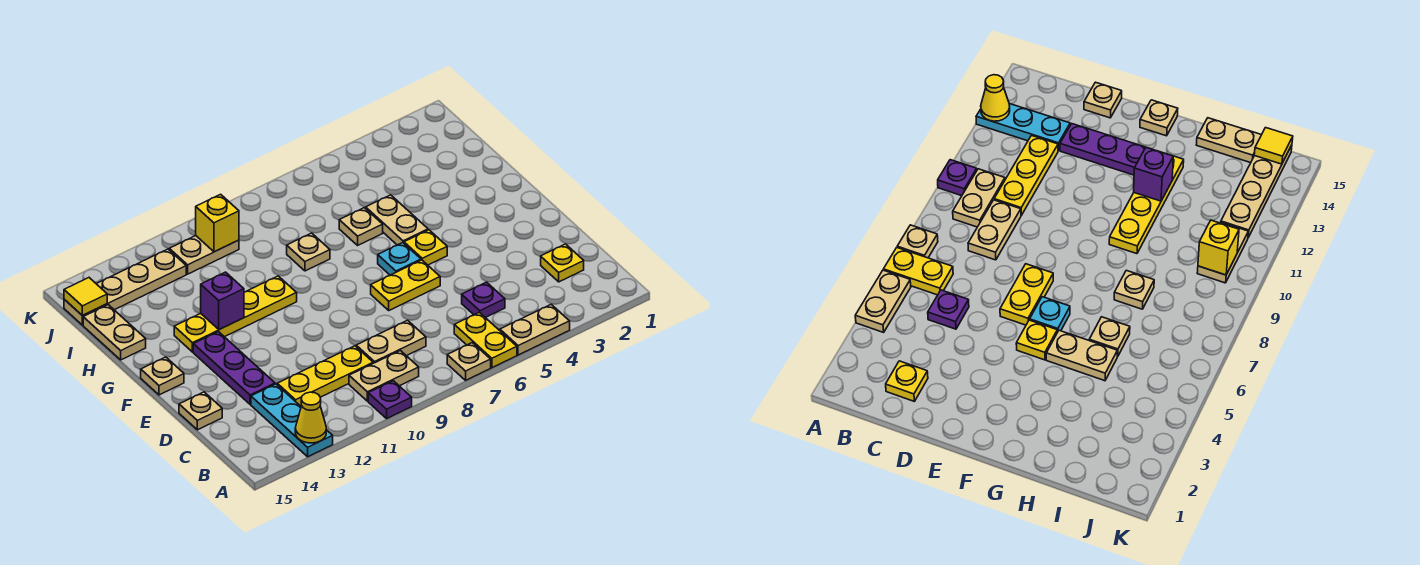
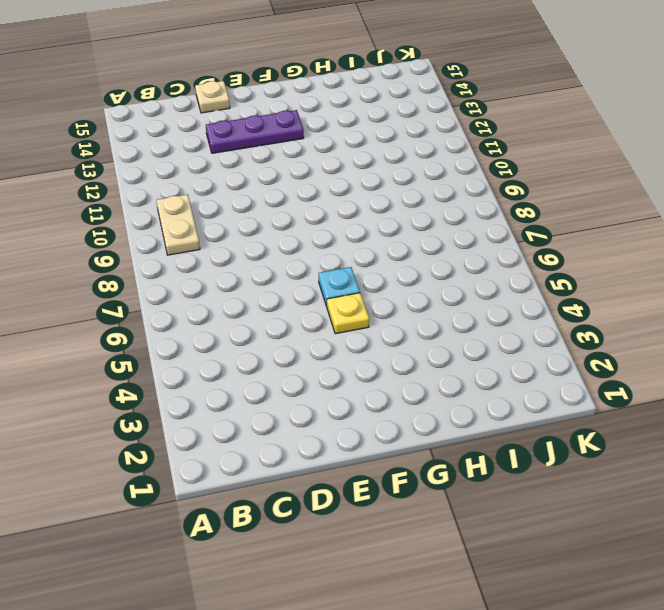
none -> tan 1x2 plate [500,304,570,355]
none -> yellow 1x2 plate [454,312,517,368]
none -> tan 1x1 plate [447,343,491,380]

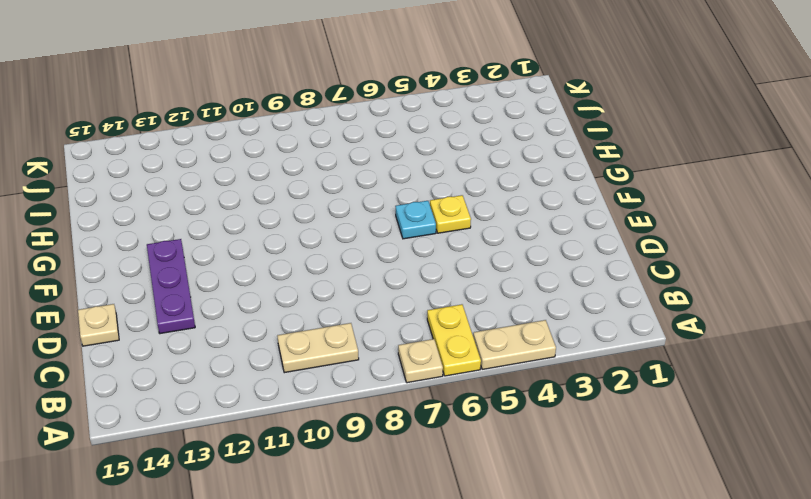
none -> purple 1x1 plate [368,381,412,418]
none -> cyan 1x3 plate [251,384,333,457]
none -> yellow 1x1 plate [541,244,584,282]

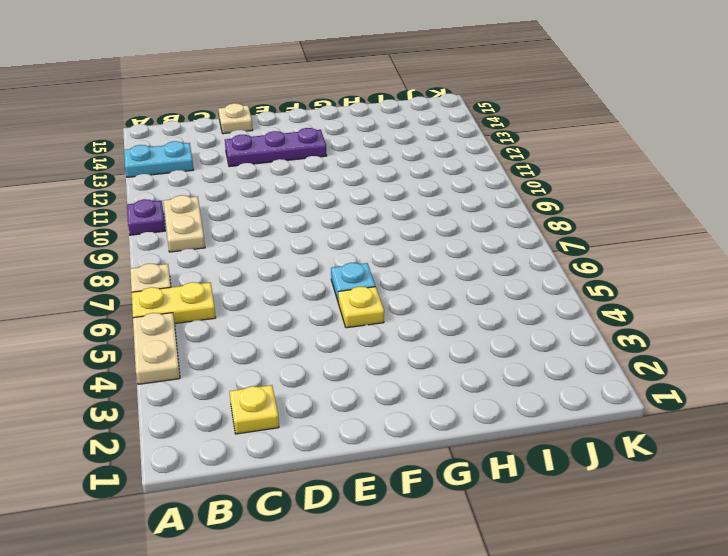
cyan 1x2 plate [124,141,193,177] -> cyan 1x3 plate [251,384,333,457]
none -> purple 1x1 plate [462,282,505,318]
none -> tan 1x2 plate [356,320,426,363]
none -> yellow 1x3 plate [277,346,373,406]

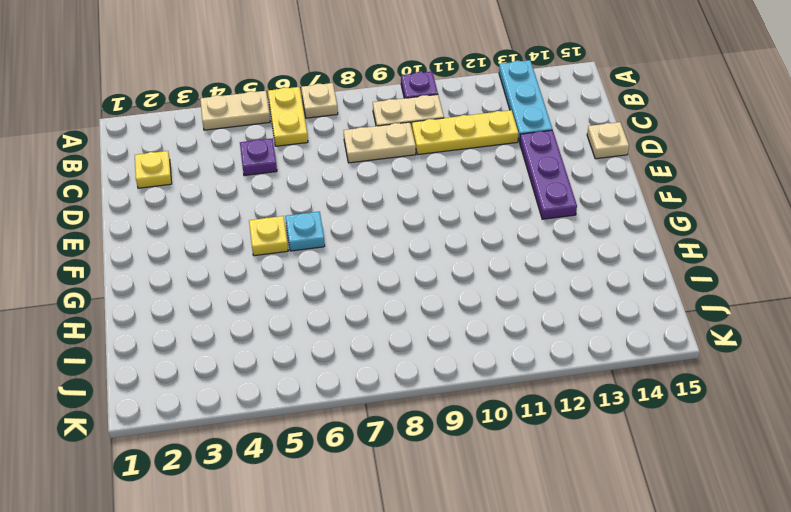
none -> yellow 1x2 plate [371,260,440,310]
none -> tan 1x1 plate [141,357,184,395]
none -> tan 1x2 plate [366,195,428,245]

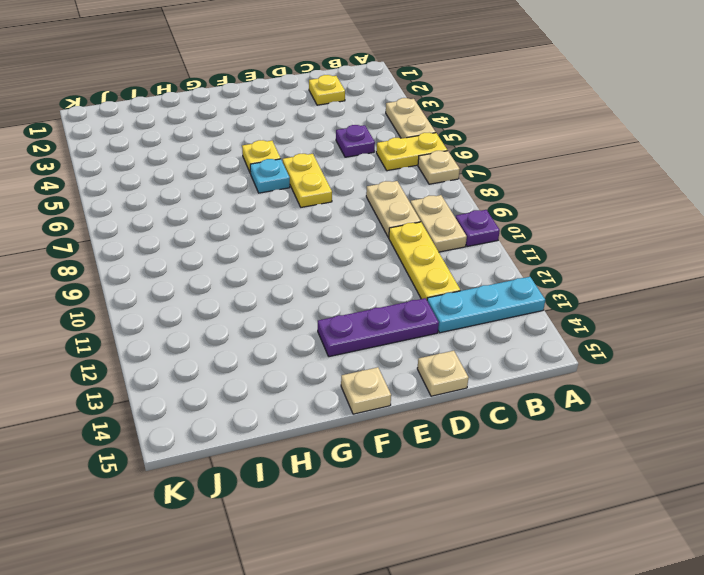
none -> tan 1x2 plate [366,195,428,245]
none -> yellow 1x4 plate [174,276,297,352]
none -> tan 1x1 plate [339,208,383,245]

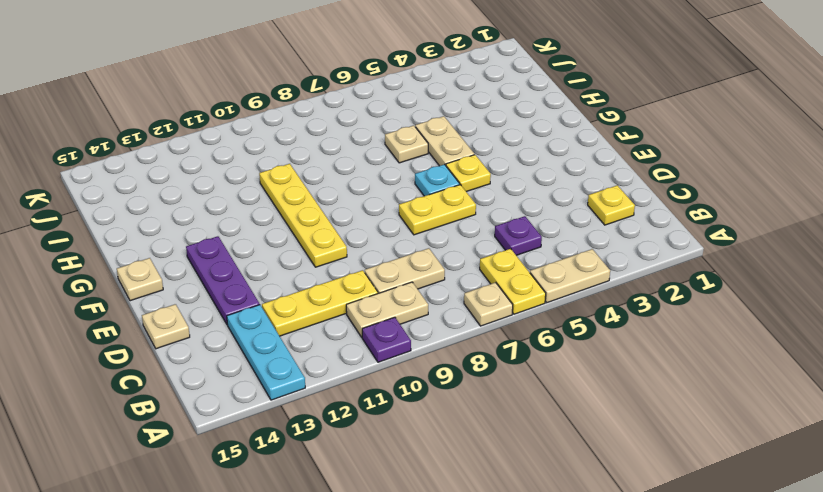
yellow 1x4 plate [259,164,347,267] -> yellow 1x4 plate turned to [174,276,297,352]
none -> tan 1x1 plate [287,233,330,271]
none -> tan 1x2 plate [83,305,146,360]
none -> tan 1x2 plate [169,236,239,274]

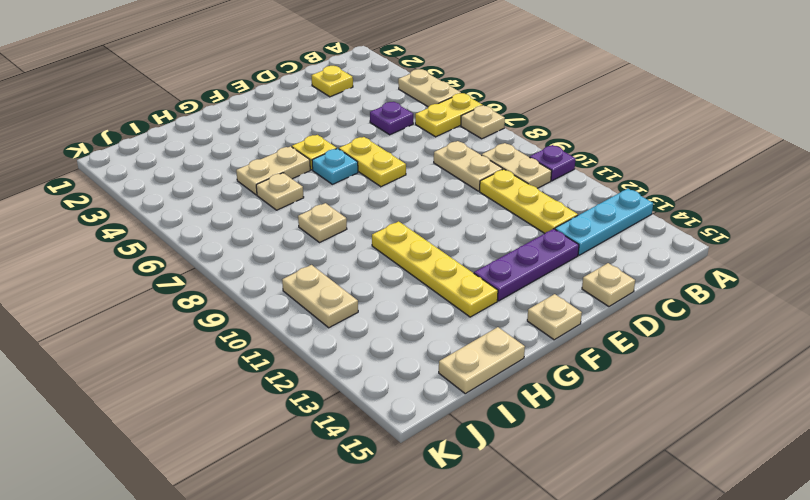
none -> tan 1x4 plate [64,249,186,325]
none -> yellow 1x1 cone [295,392,326,443]
none -> purple 1x1 brick [201,272,244,330]

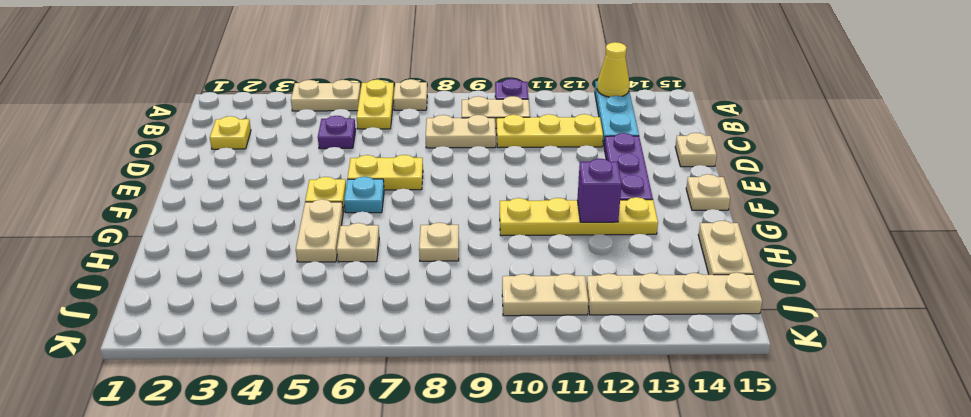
none -> yellow 1x1 brick [196,194,239,252]
none -> yellow 1x1 tile [64,278,107,315]

